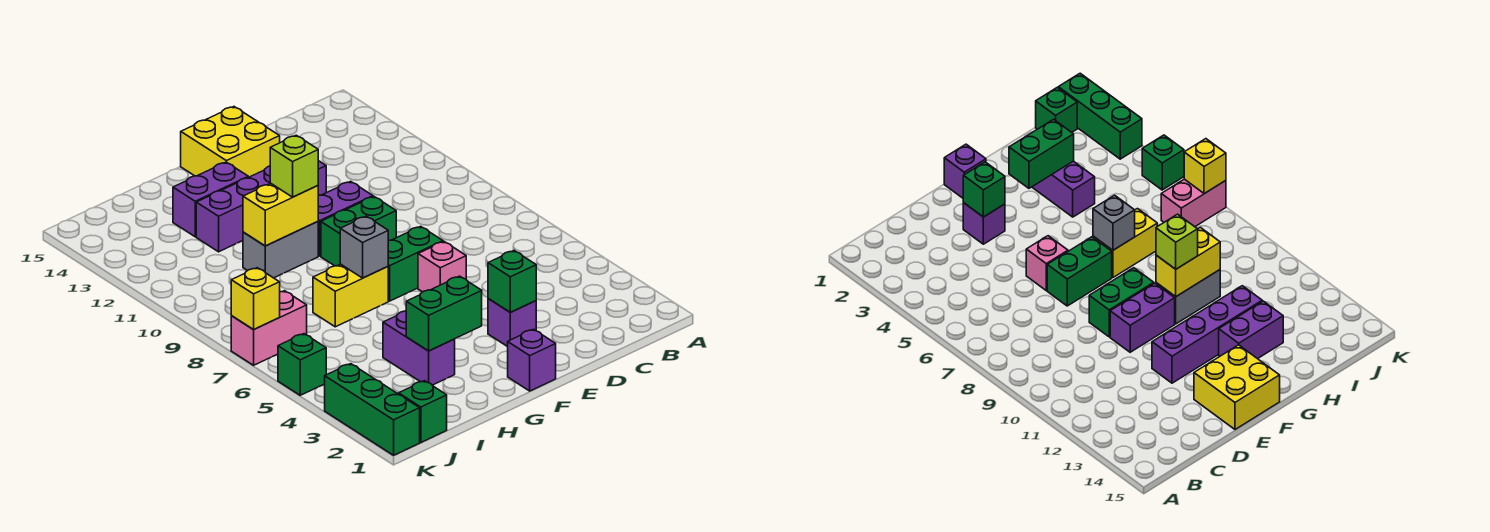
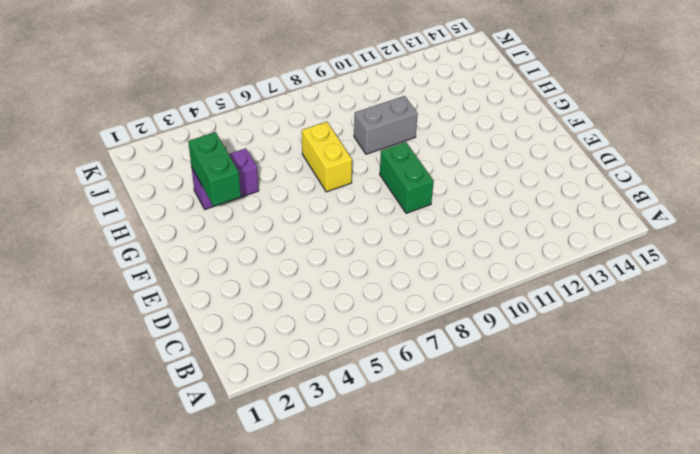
grey 1x2 brick [354,96,418,154] -> grey 1x2 brick turned to [243,222,318,278]
none -> purple 1x1 brick [488,299,536,347]
none -> pink 1x1 brick [418,242,466,292]
none -> green 1x2 brick [388,226,443,301]

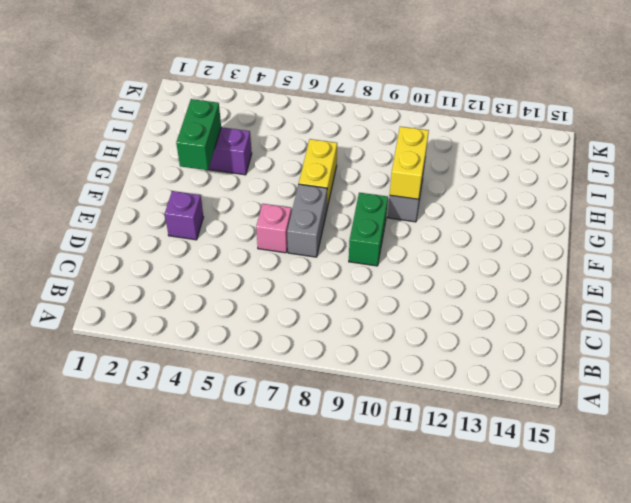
grey 1x2 brick [287,184,327,257] -> green 1x2 brick [388,226,443,301]
none -> purple 1x2 brick [318,181,373,256]
none -> purple 1x4 brick [196,161,326,252]
none -> yellow 2x2 brick [181,107,280,177]

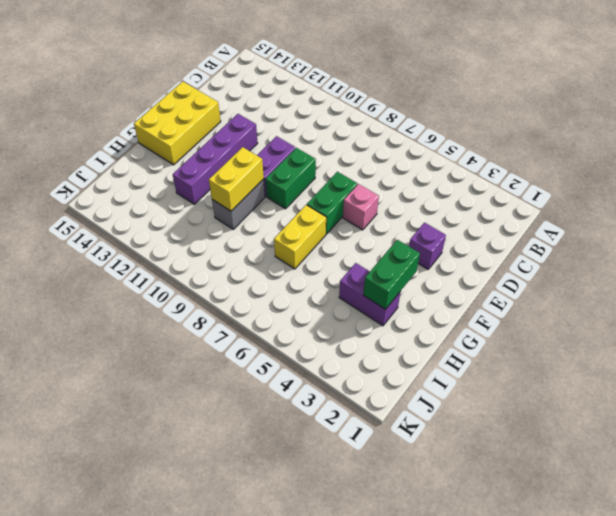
yellow 2x3 brick [134,81,221,165] -> yellow 2x2 brick [181,107,280,177]
none -> purple 1x1 brick [508,329,556,391]
none -> purple 1x2 brick [173,162,248,237]
none -> green 1x1 brick [399,381,447,442]

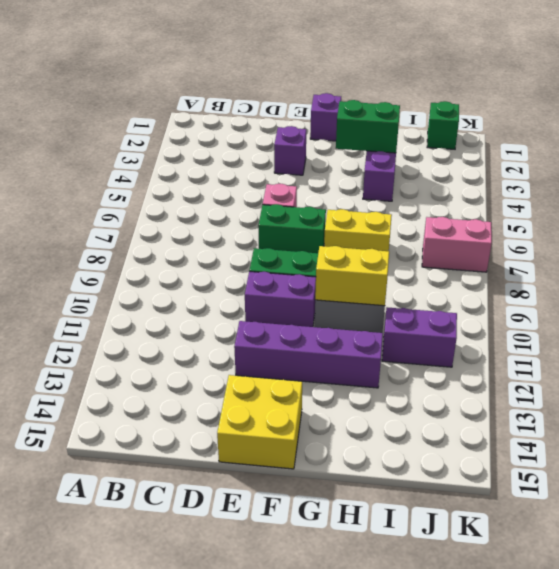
purple 1x2 brick [382,307,457,367] -> purple 1x2 brick moved to [173,162,248,237]
none -> green 1x3 brick [325,364,420,455]
none -> green 1x1 brick [278,334,326,395]
none -> green 1x1 brick [488,251,536,312]

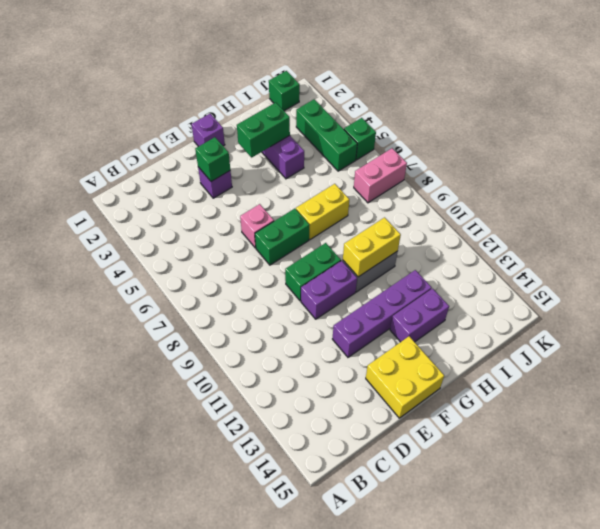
green 1x3 brick [296,99,357,171] -> green 1x3 brick moved to [325,364,420,455]
none -> grey 1x1 brick [340,216,388,278]
none -> yellow 1x1 brick [231,268,280,330]
none -> lime 1x1 brick [270,135,318,197]

